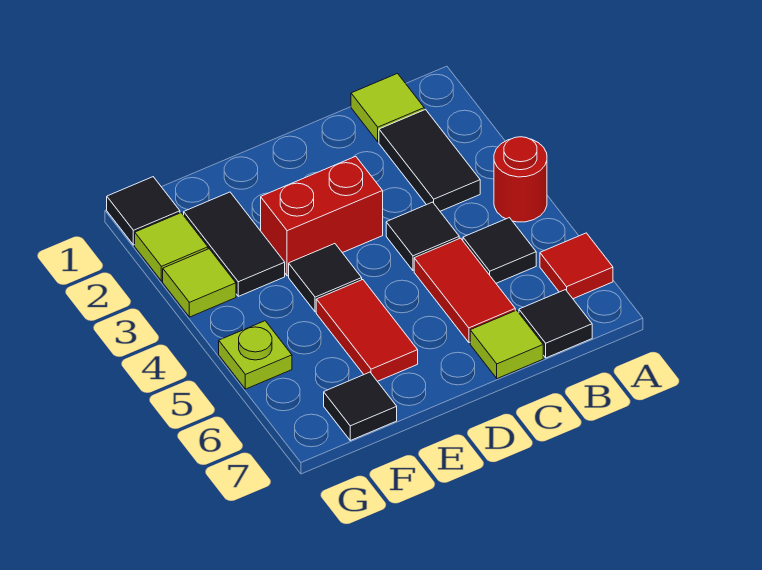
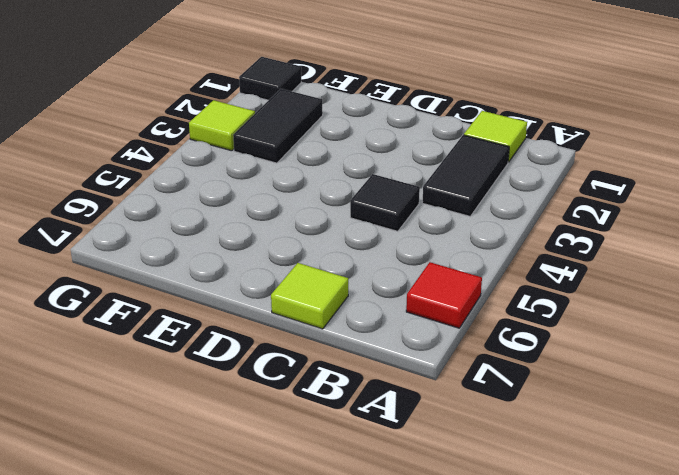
none -> red 1x1 round brick [494,137,547,222]
none -> black 1x1 tile [463,218,536,283]
none -> black 1x1 tile [519,290,592,358]

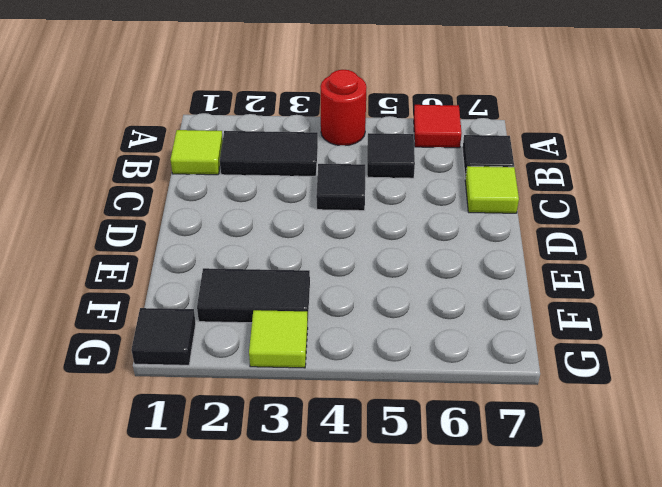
none -> red 1x2 tile [414,238,515,343]
none -> red 1x2 brick [261,156,383,276]
none -> black 1x1 tile [289,244,362,312]

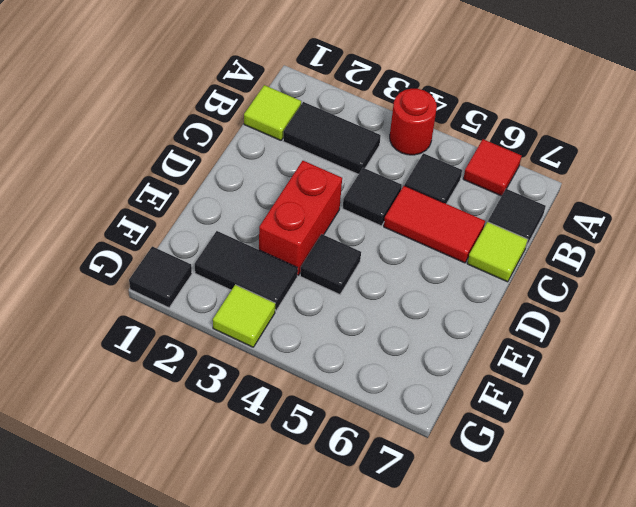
none -> red 1x2 tile [316,280,418,381]
none -> black 1x1 tile [324,372,397,440]
none -> lime 1x1 tile [135,213,208,281]

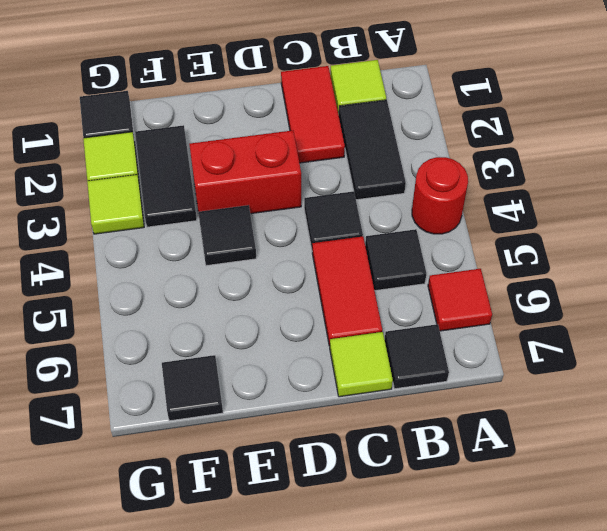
red 1x2 tile [281,66,345,163] -> red 1x2 tile moved to [316,280,418,381]
none -> lime 1x1 plate [219,321,292,389]

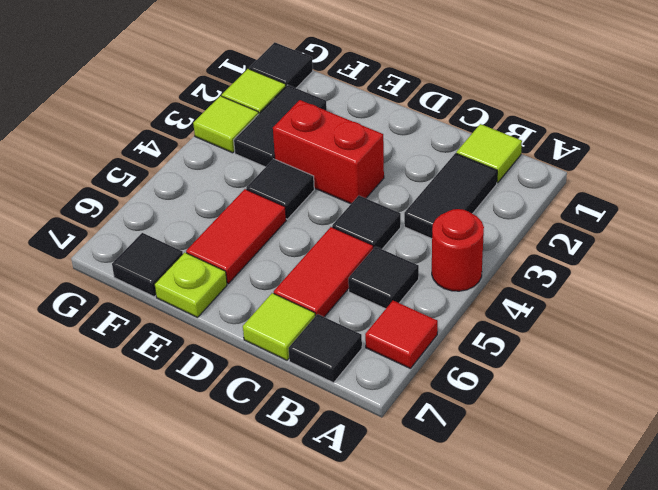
lime 1x1 plate [155,252,227,317] -> lime 1x1 plate moved to [219,321,292,389]

